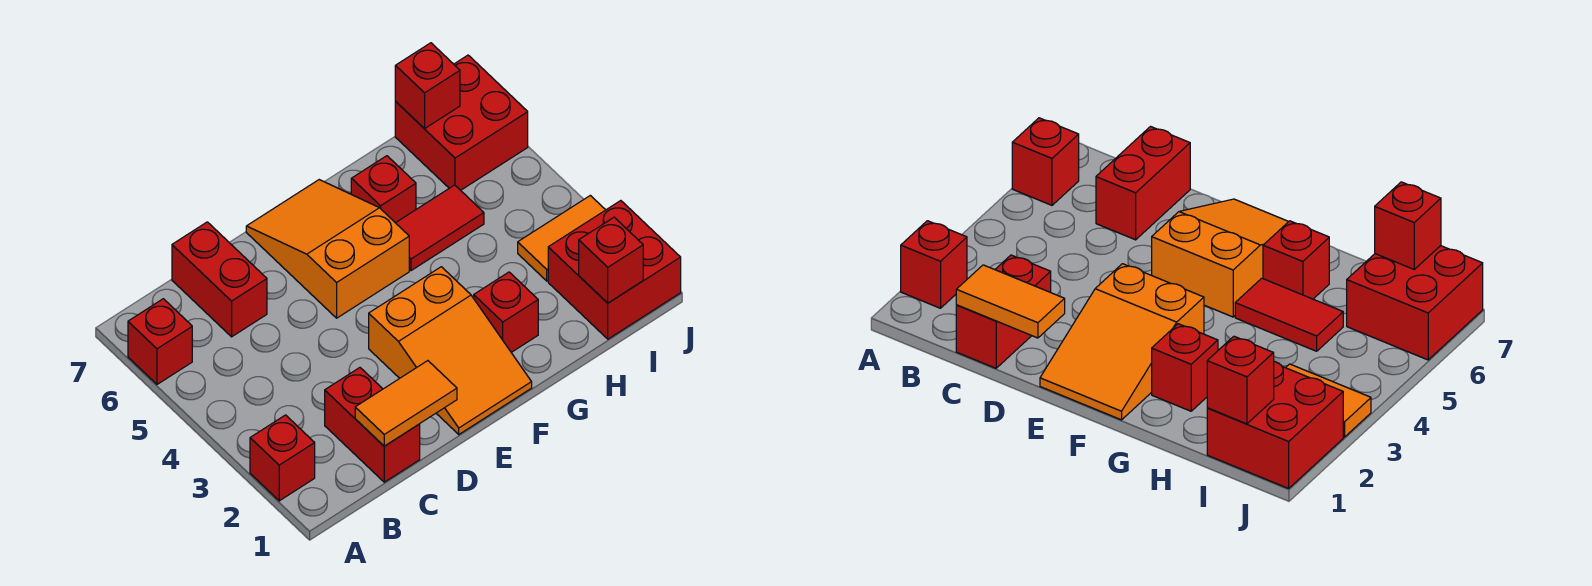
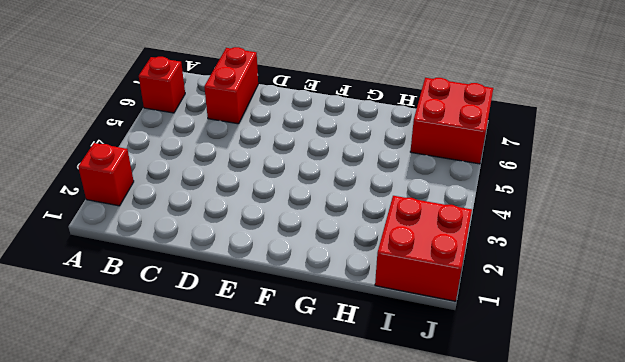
none -> red 1x2 brick [325,368,420,482]
none -> orange 2x3 slope [369,267,532,434]
none -> orange 2x3 slope [246,180,409,318]

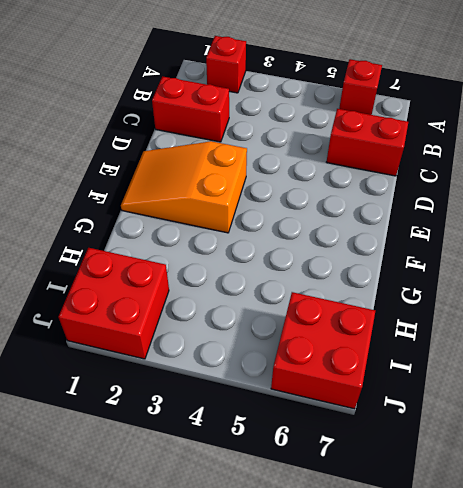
none -> orange 2x3 slope [246,180,409,318]
none -> red 1x1 brick [474,272,538,352]
none -> red 1x2 tile [396,185,484,271]

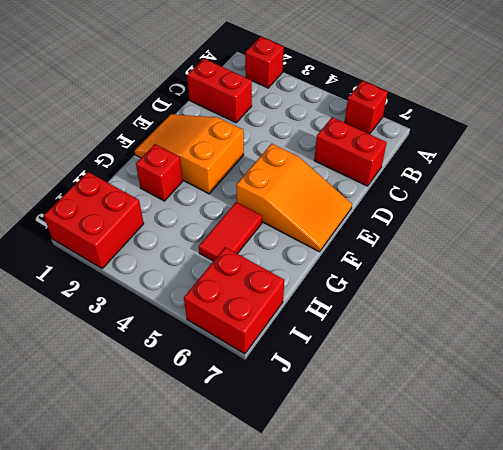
none -> red 1x1 brick [351,156,416,223]
none -> orange 1x2 tile [518,195,605,281]
none -> orange 1x2 tile [355,361,457,446]

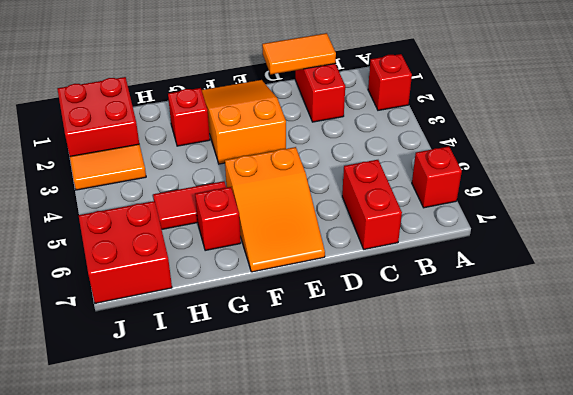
none -> red 1x1 brick [579,217,643,303]
none -> red 1x1 brick [395,43,460,129]

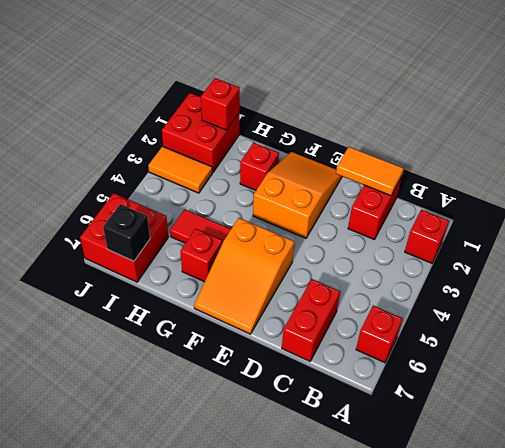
black 1x1 brick [103,204,150,261] -> red 1x1 brick [395,43,460,129]

